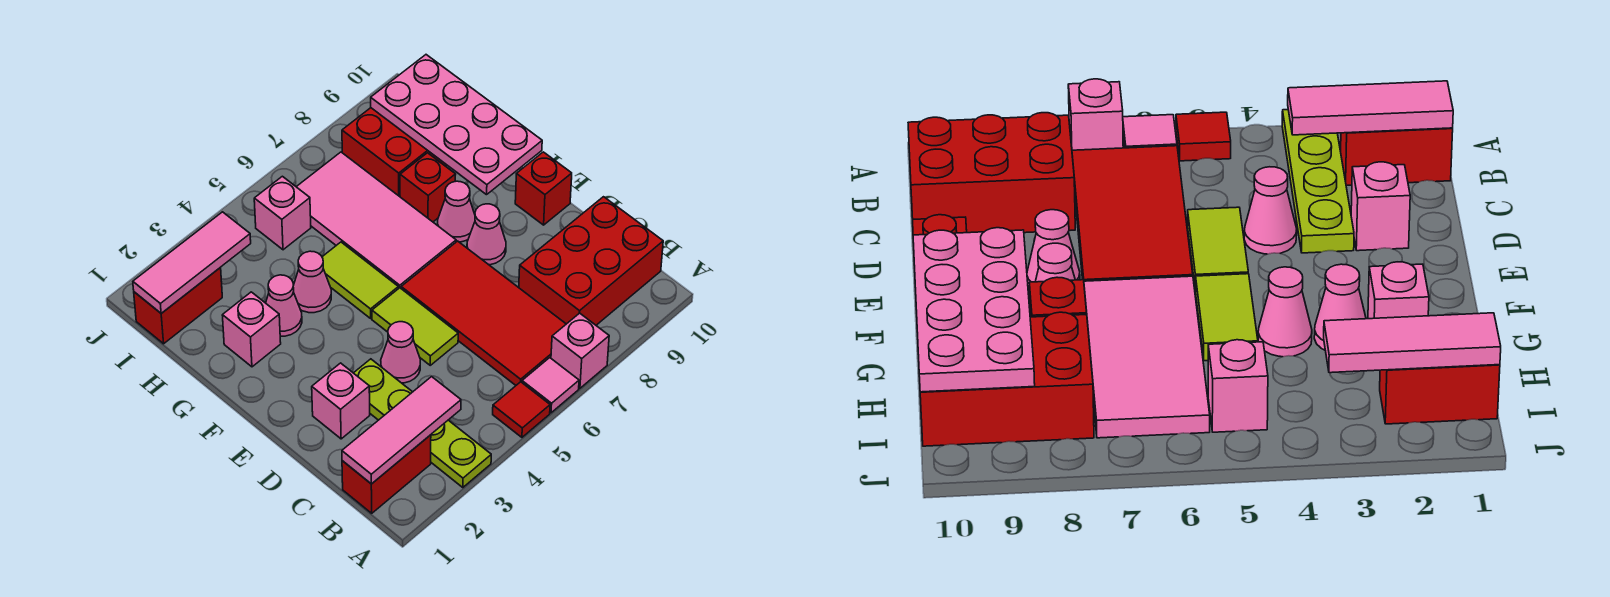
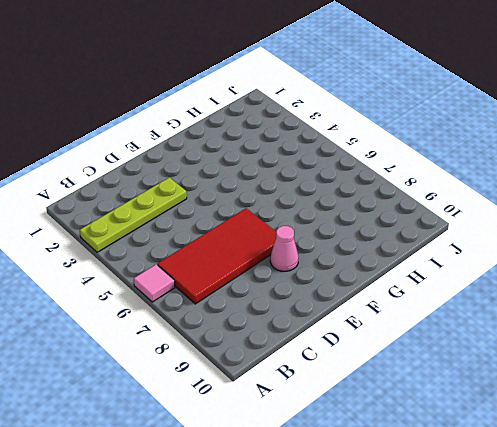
none -> red 1x1 tile [493,382,550,437]
none -> pink 1x1 brick [551,313,609,388]
none -> red 1x2 brick [342,435,431,513]

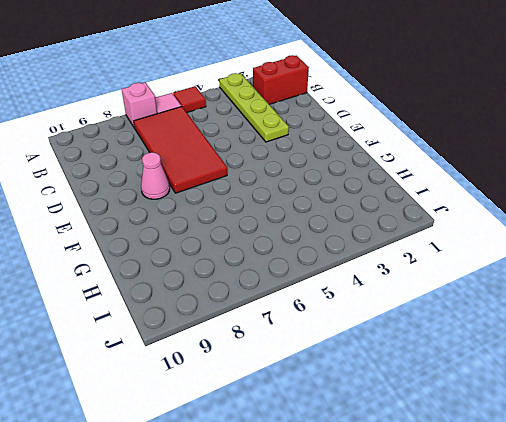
none -> red 2x3 brick [519,197,663,325]
none -> pink 1x1 brick [312,363,370,439]
none -> pink 1x1 cone [381,322,420,383]

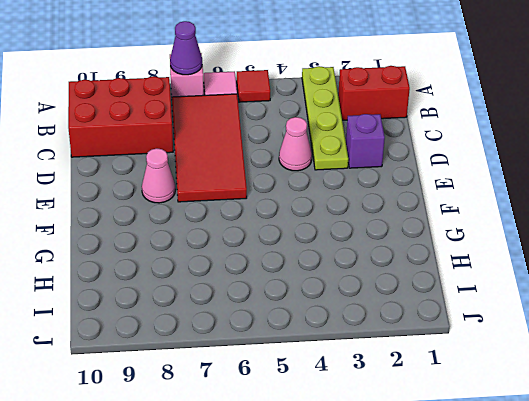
purple 1x1 cone [170,21,202,75] -> none
purple 1x1 brick [346,114,385,168] -> pink 1x1 brick [312,363,370,439]
none -> lime 1x2 tile [372,288,458,365]
none -> red 1x1 brick [515,152,572,225]
none -> lime 1x2 tile [322,242,398,318]

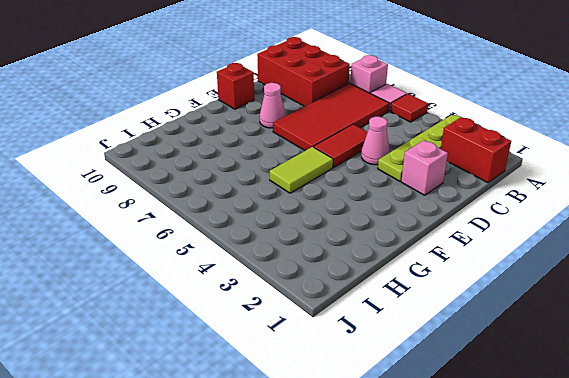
red 1x2 tile [314,124,367,167] -> lime 1x2 tile [372,288,458,365]
none -> pink 2x4 tile [297,152,456,289]
none -> pink 1x1 cone [438,181,475,242]
none -> pink 1x1 brick [222,292,281,367]

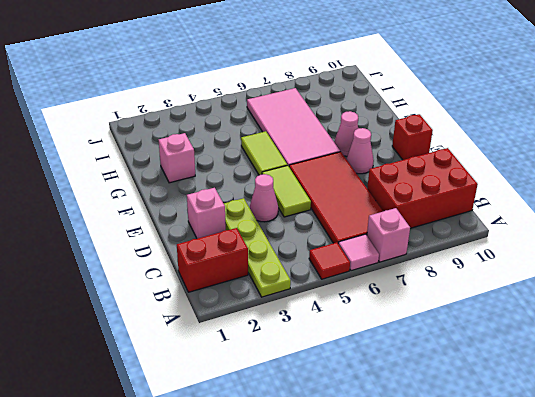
none -> pink 1x1 cone [266,275,302,336]
none -> pink 1x1 cone [293,251,331,313]
none -> red 1x1 brick [400,153,456,222]

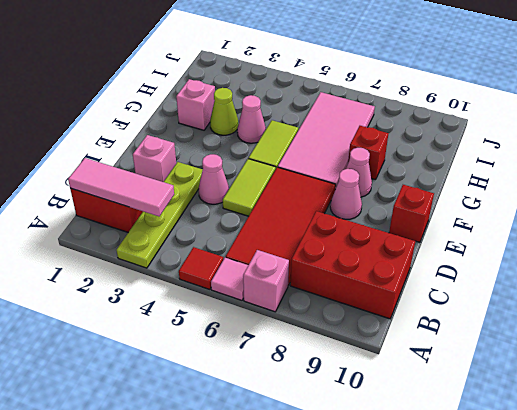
lime 1x1 cone [210,88,238,135] -> pink 1x1 cone [266,275,302,336]
none -> red 2x3 brick [342,108,447,197]
none -> red 1x2 brick [134,268,222,344]
none -> pink 1x1 brick [254,176,311,250]

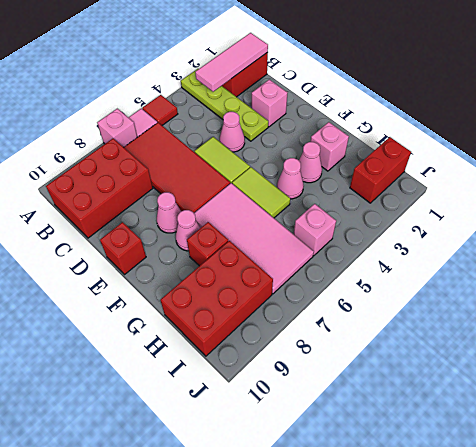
none -> pink 2x4 plate [371,55,542,195]
none -> pink 1x3 tile [133,212,251,313]

